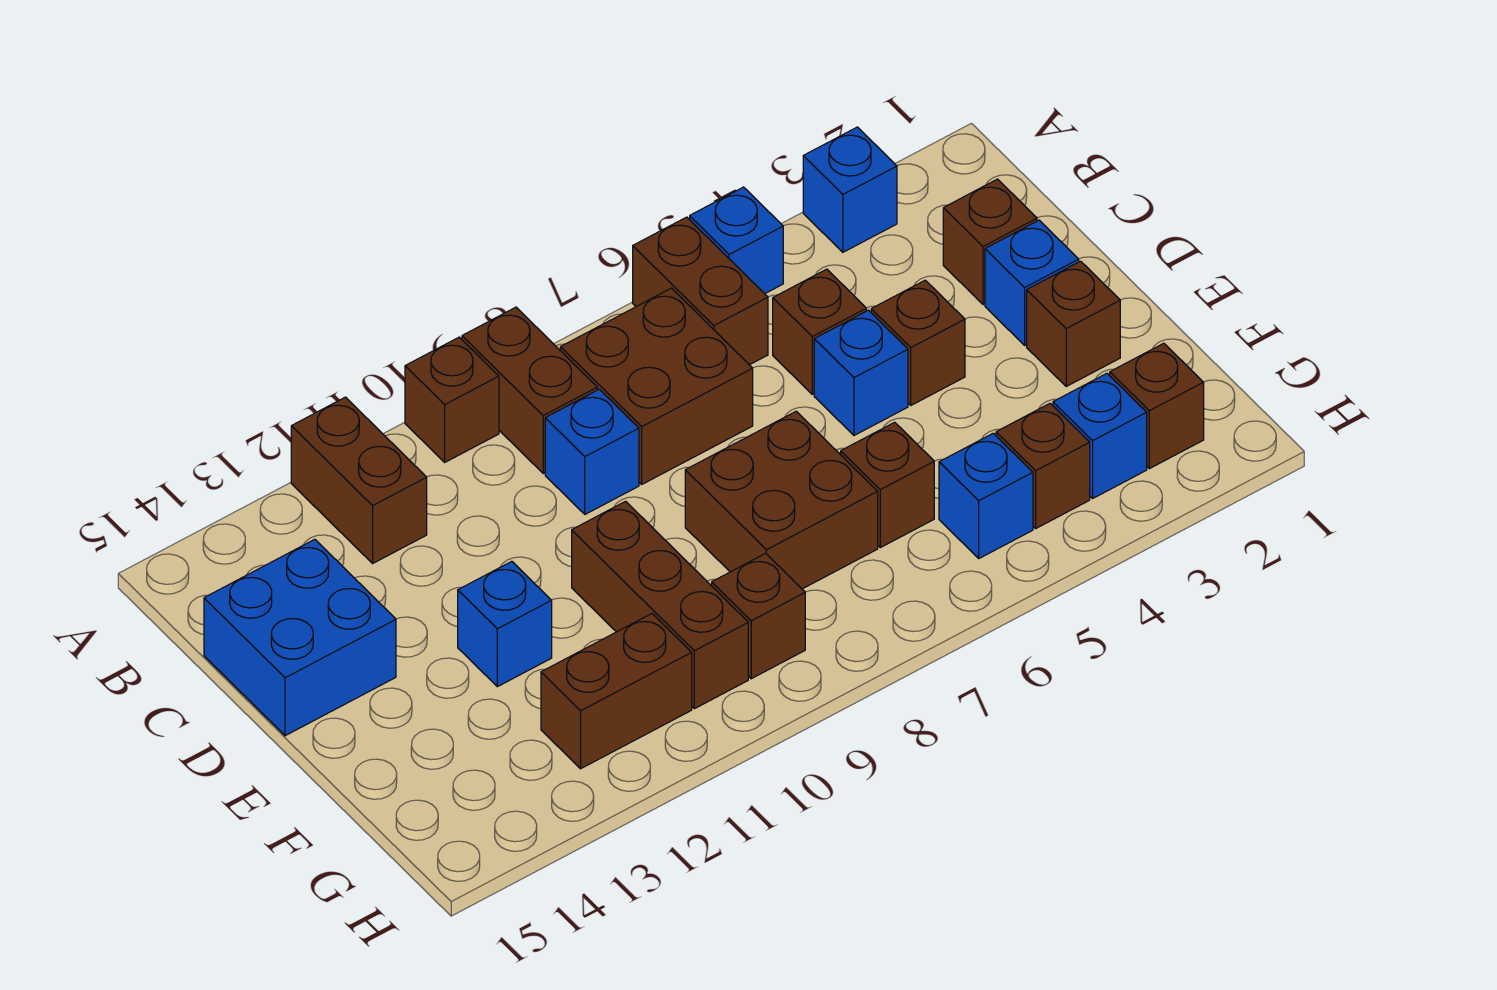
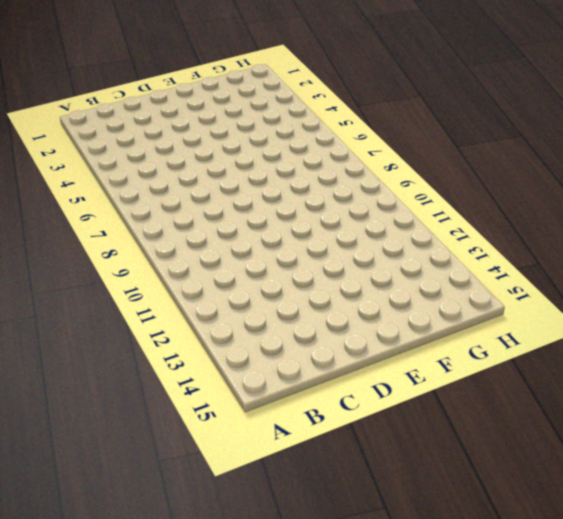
none -> blue 1x1 brick [803,127,897,252]
none -> blue 1x1 brick [690,187,783,294]
none -> brown 1x2 brick [633,217,768,365]

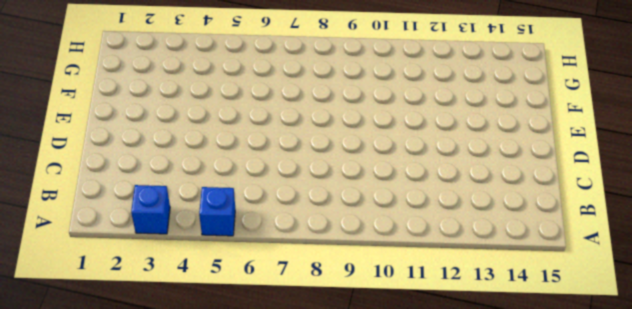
none -> brown 1x2 brick [633,217,768,365]
none -> brown 1x2 brick [462,307,597,473]
none -> brown 1x1 brick [405,337,499,462]

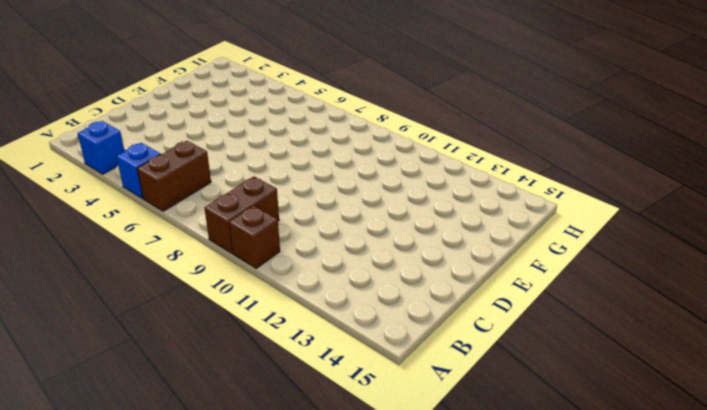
none -> brown 1x2 brick [291,397,427,563]
none -> brown 2x2 brick [560,288,753,484]
none -> brown 1x1 brick [943,179,1037,304]

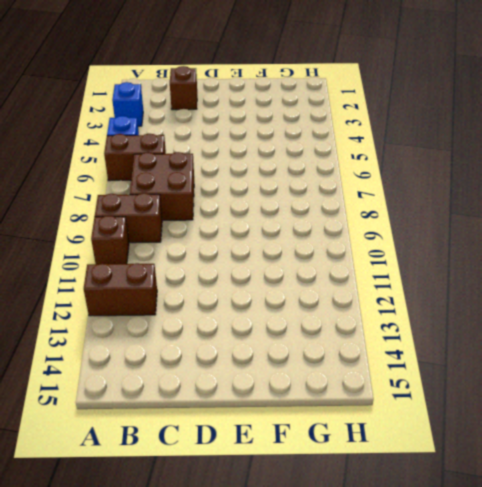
none -> brown 1x1 brick [773,269,866,394]
none -> blue 1x1 brick [545,389,639,514]
none -> blue 2x2 brick [204,539,396,736]

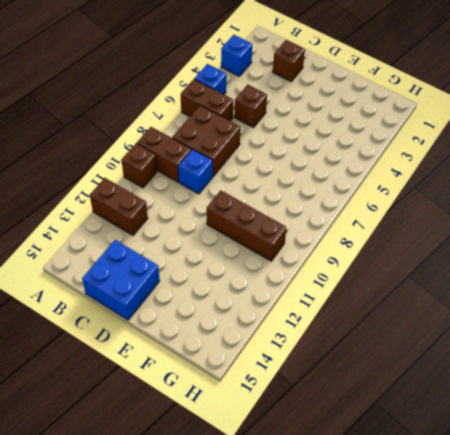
none -> blue 1x1 brick [985,220,1079,345]
none -> brown 1x1 brick [871,280,965,405]
none -> blue 1x1 brick [814,310,908,435]

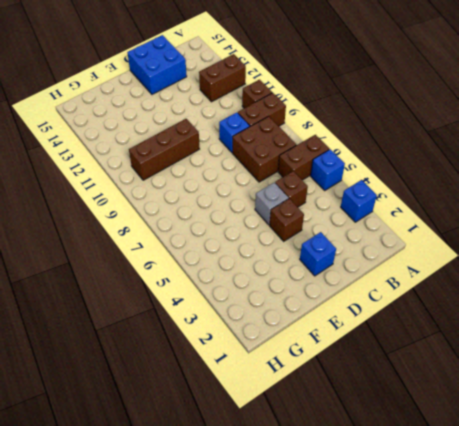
grey 1x1 brick [255,183,289,225] -> blue 1x1 brick [814,310,908,435]
none -> brown 1x1 brick [943,179,1037,304]
none -> brown 1x1 brick [1027,261,1120,386]
none -> brown 2x2 brick [685,411,878,589]

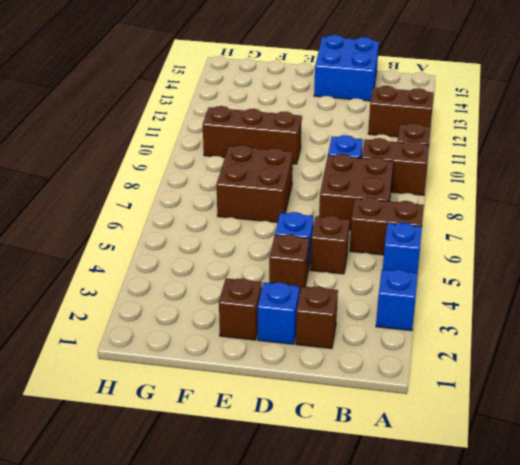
none -> blue 1x1 brick [458,561,552,687]
none -> brown 1x1 brick [841,422,934,548]
none -> brown 1x1 brick [1110,343,1204,469]

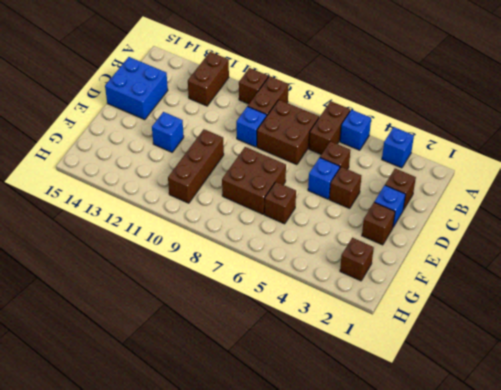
none -> blue 1x1 brick [1053,373,1147,498]
none -> brown 1x1 brick [996,404,1090,528]
none -> blue 1x1 brick [939,433,1033,558]

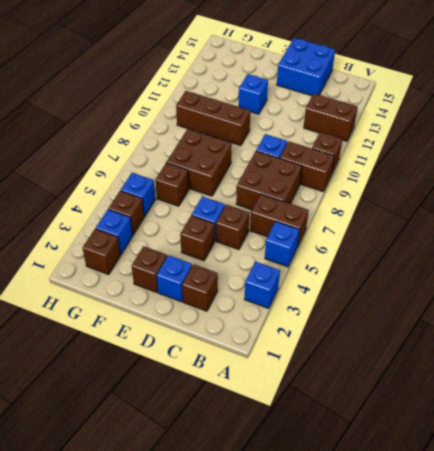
none -> brown 1x1 brick [712,553,805,679]
none -> brown 1x2 brick [541,614,692,769]

